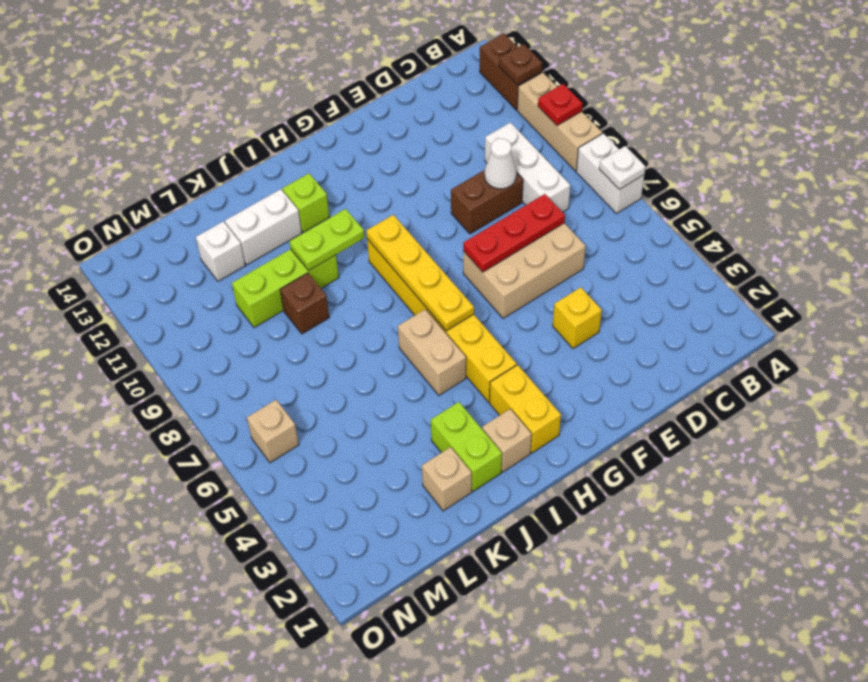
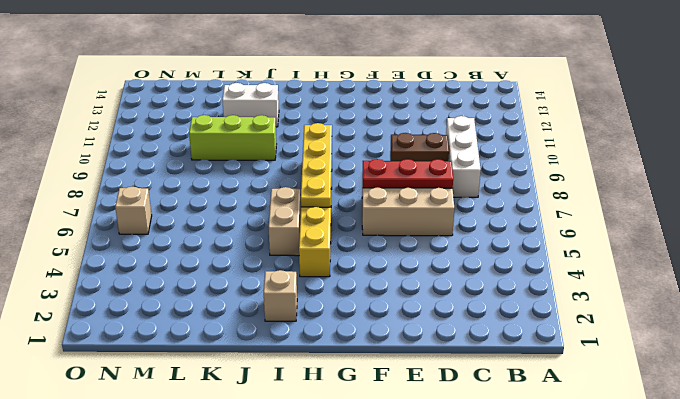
none -> white 1x2 brick [576,133,644,214]
none -> tan 1x3 brick [517,72,602,171]
none -> brown 1x2 brick [480,34,542,110]

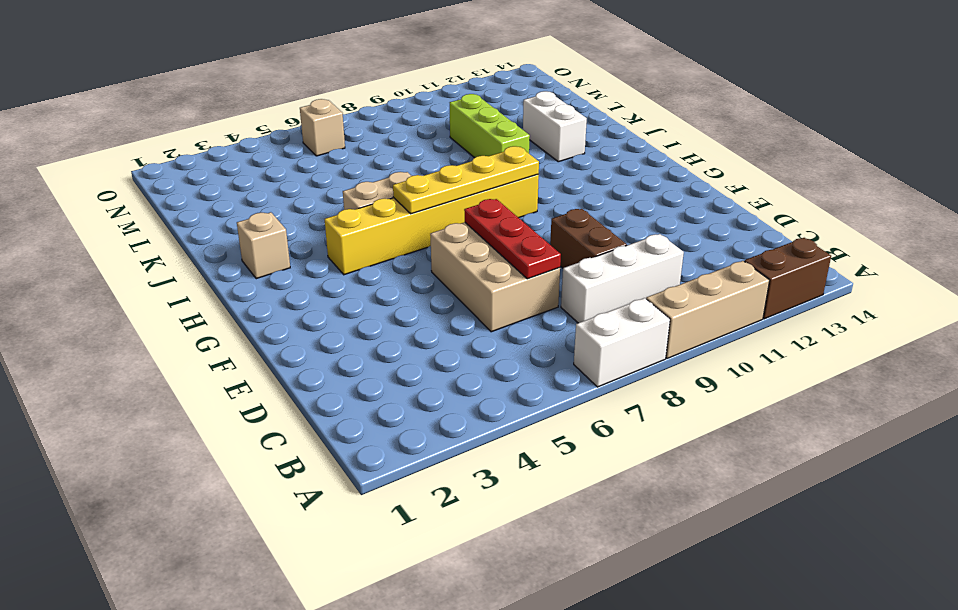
none -> yellow 1x1 brick [553,287,602,349]
none -> yellow 1x2 brick [490,365,561,453]
none -> lime 1x1 brick [282,173,330,233]

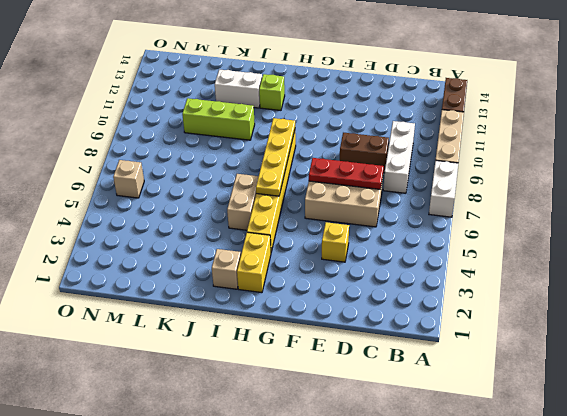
none -> lime 1x2 brick [431,402,502,491]
none -> tan 1x1 brick [422,447,472,511]
none -> brown 1x1 brick [280,273,329,334]

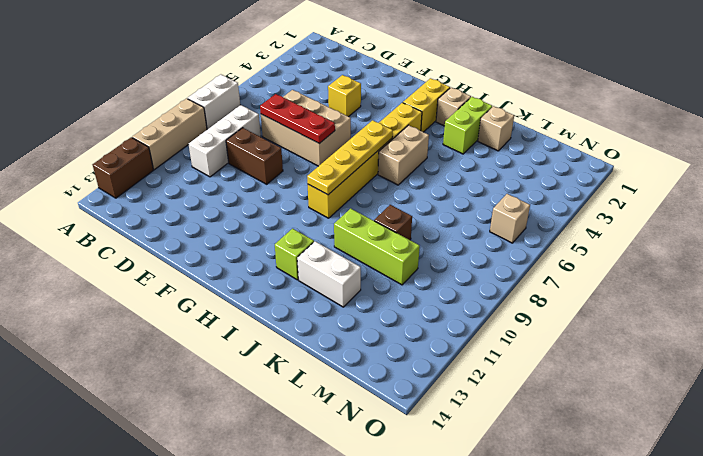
none -> white 1x1 brick [196,221,245,281]
none -> white 1x1 plate [599,146,645,190]
none -> red 1x1 plate [538,84,583,126]

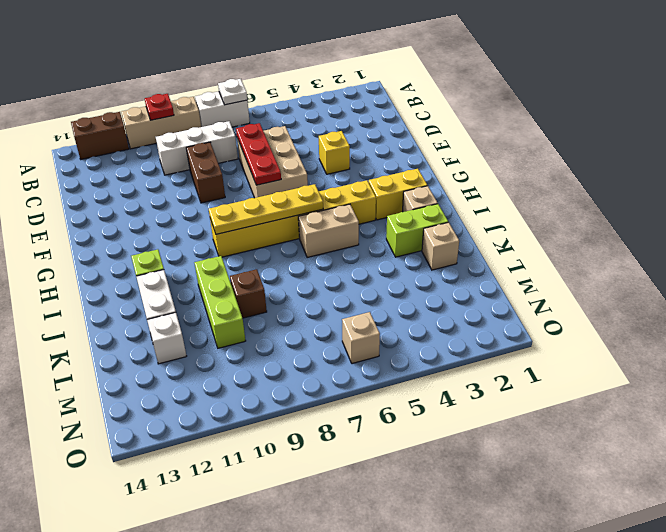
none -> brown 1x1 plate [499,44,542,85]
none -> white 1x1 cone [484,138,517,189]
none -> lime 1x2 plate [289,209,365,270]

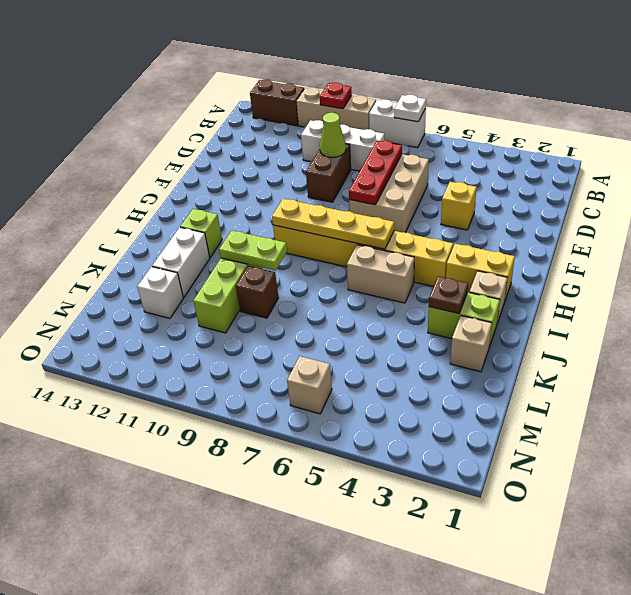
lime 1x1 cone [320,113,346,158] -> white 1x1 cone [484,138,517,189]
brown 1x1 plate [429,276,468,314] -> brown 1x1 plate moved to [499,44,542,85]
lime 1x2 plate [219,230,287,271] -> lime 1x2 plate turned to [289,209,365,270]

